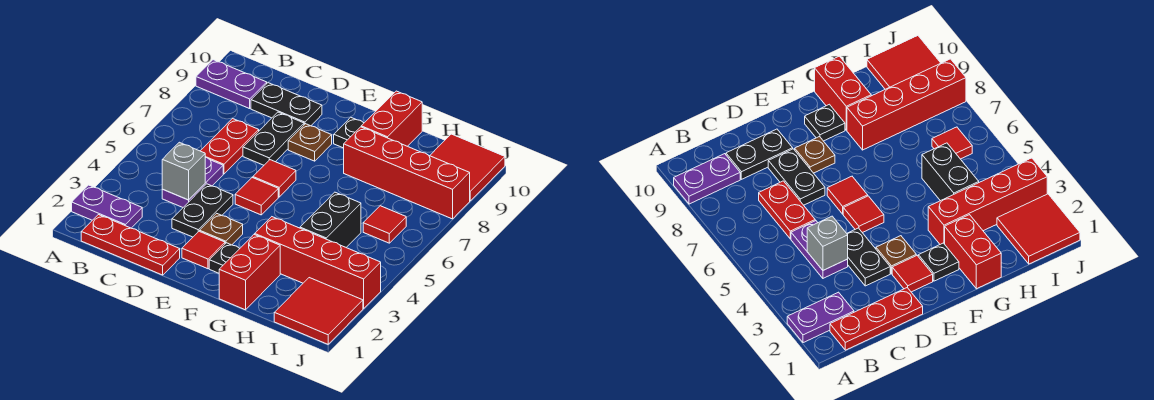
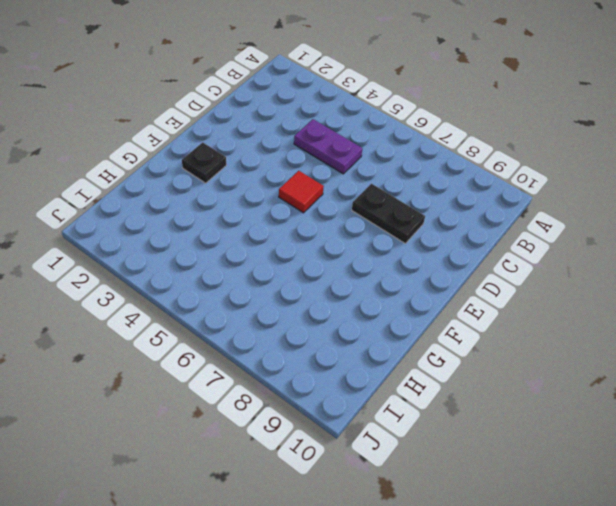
none -> purple 1x2 plate [72,185,142,228]
none -> purple 1x2 plate [196,60,267,109]
none -> red 1x3 plate [81,215,180,275]

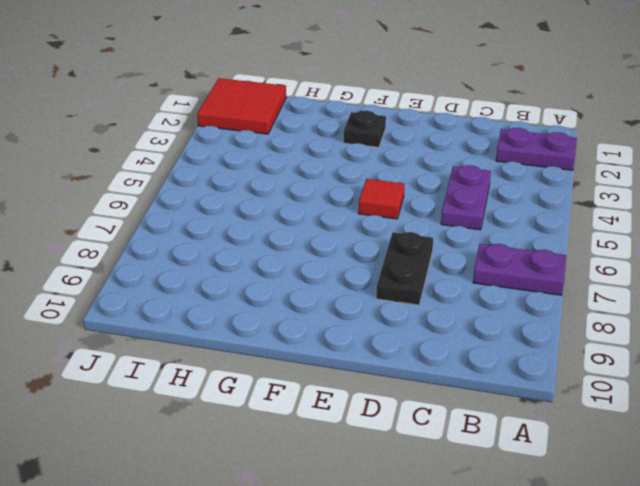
purple 1x2 plate [473,244,566,295] -> purple 1x2 plate moved to [196,60,267,109]
none -> red 1x3 plate [81,215,180,275]
none -> red 1x2 plate [201,118,259,174]
none -> black 1x2 plate [251,83,322,126]

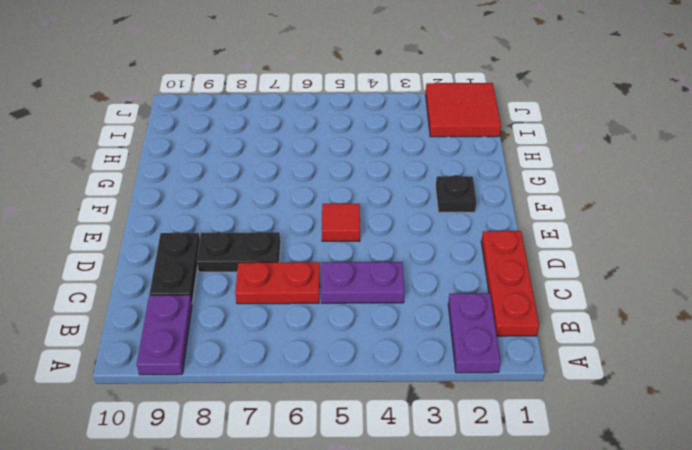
none -> black 1x2 plate [172,184,233,237]
none -> red 1x1 tile [182,231,225,269]
none -> brown 1x1 plate [200,213,243,245]

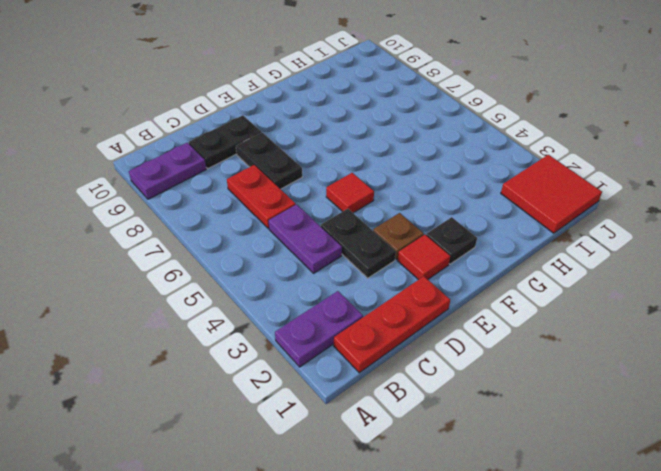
none -> red 1x1 tile [253,160,296,197]
none -> brown 1x1 plate [288,124,332,161]
none -> black 1x1 plate [334,117,364,148]

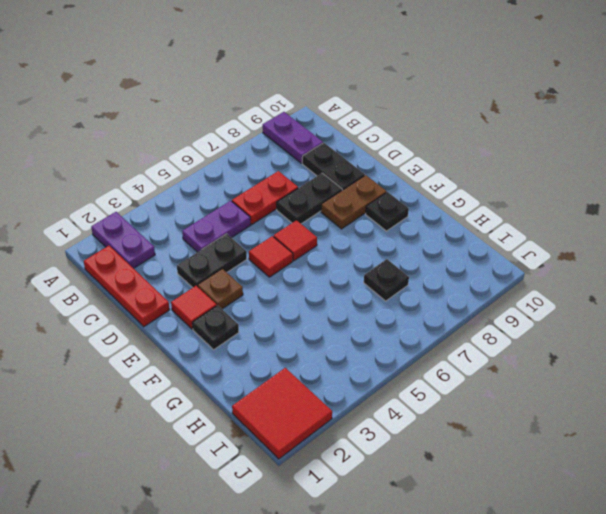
brown 1x2 plate [321,175,387,229] -> brown 1x1 plate [288,124,332,161]
black 1x1 plate [364,259,409,301] -> none
none -> red 1x2 brick [219,234,280,310]
none -> red 1x4 brick [255,217,381,308]
none -> red 1x4 brick [344,127,470,219]

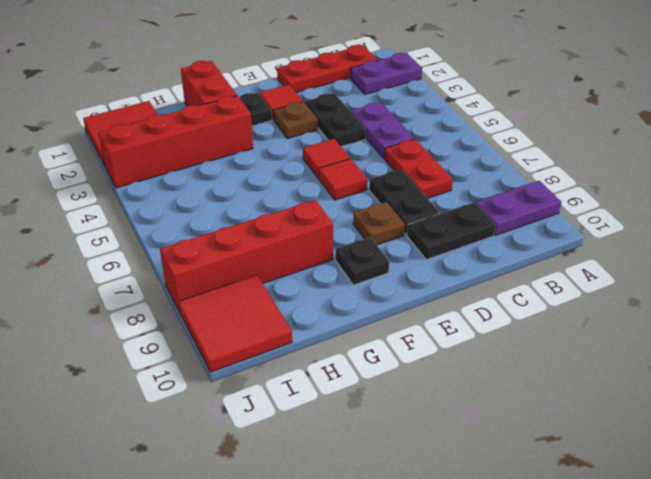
none -> red 1x2 brick [361,91,422,146]
none -> black 1x2 brick [300,192,361,247]
none -> red 1x1 tile [363,206,406,243]

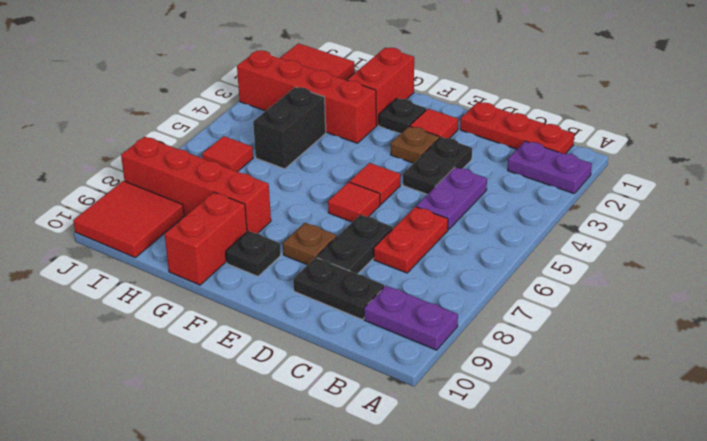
none -> grey 1x1 brick [162,142,205,200]

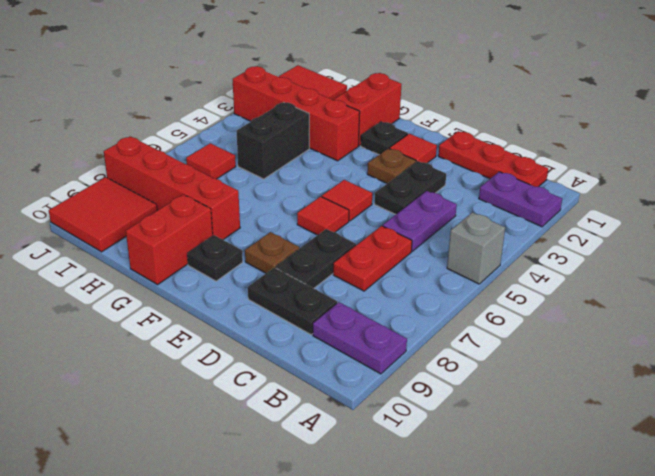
grey 1x1 brick [447,212,505,284] -> grey 1x1 brick moved to [162,142,205,200]

